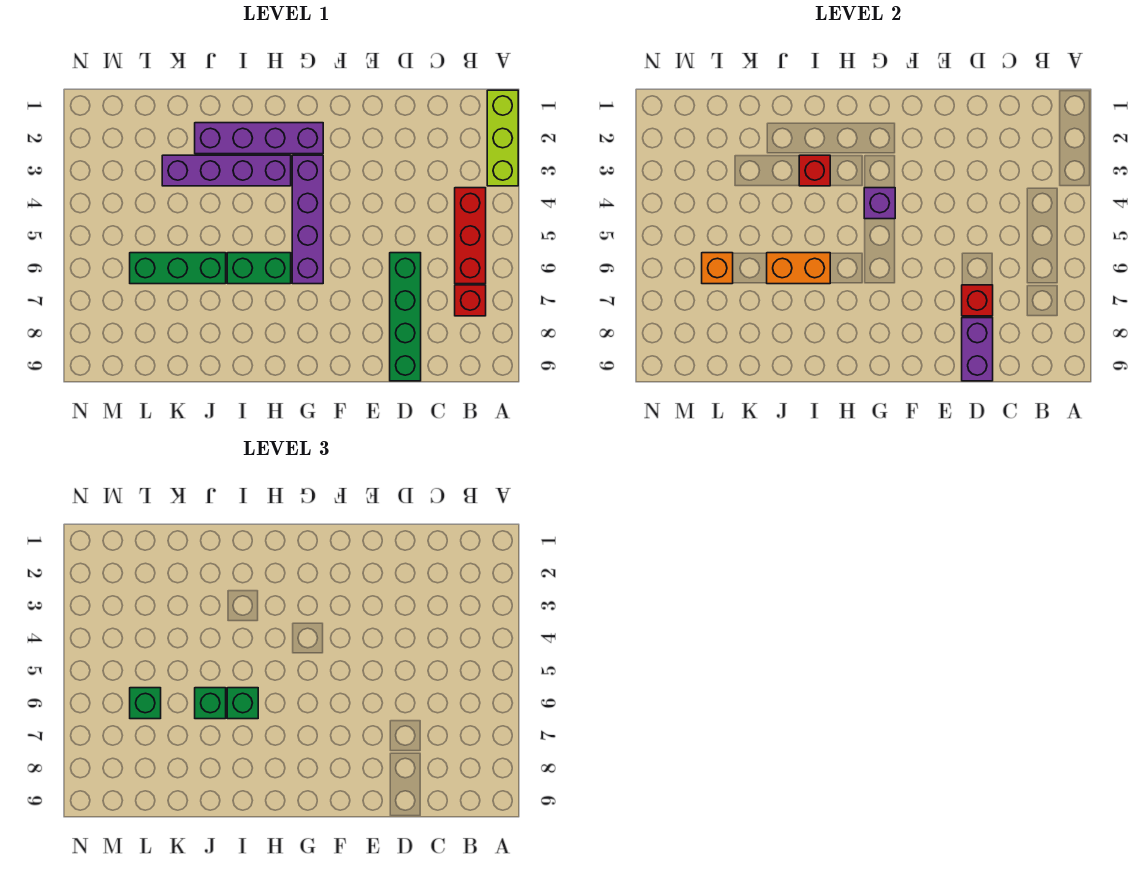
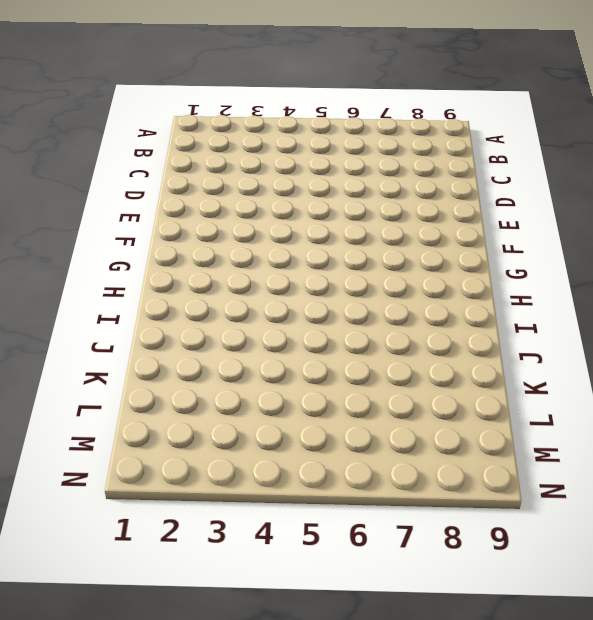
none -> lime 1x3 brick [487,90,518,186]
none -> red 1x3 brick [455,188,486,284]
none -> red 1x1 brick [455,285,486,316]

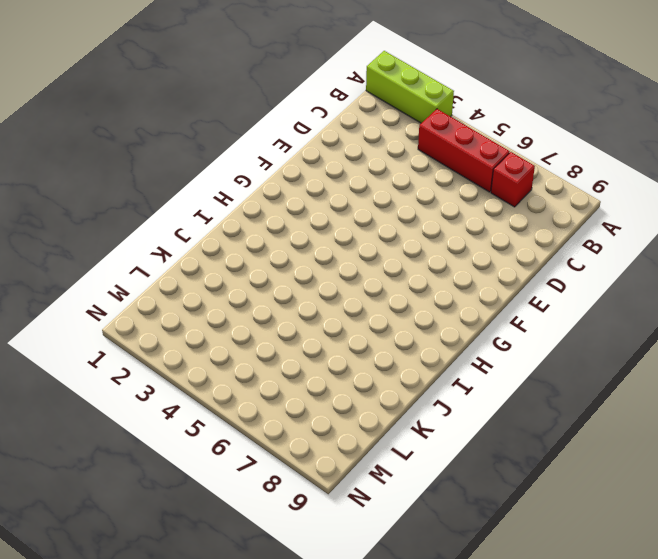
none -> green 1x4 brick [390,253,421,381]
none -> purple 1x4 brick [195,123,323,154]
none -> purple 1x4 brick [292,155,323,284]

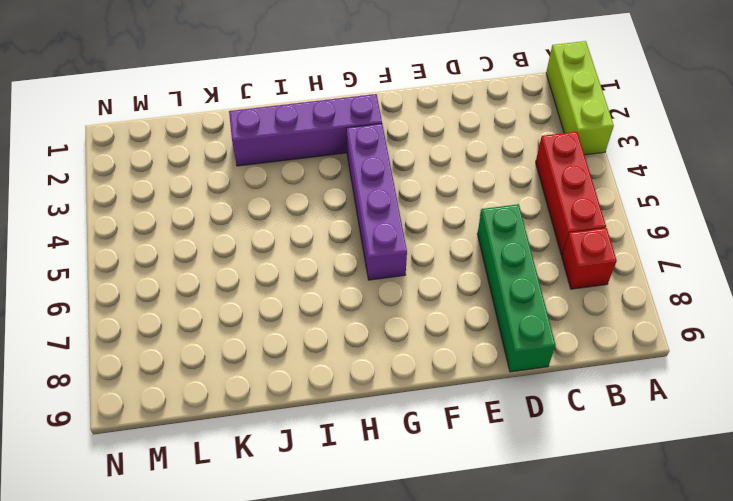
none -> purple 1x4 brick [162,155,291,186]
none -> green 1x2 brick [227,253,291,284]
none -> green 1x3 brick [130,253,226,284]

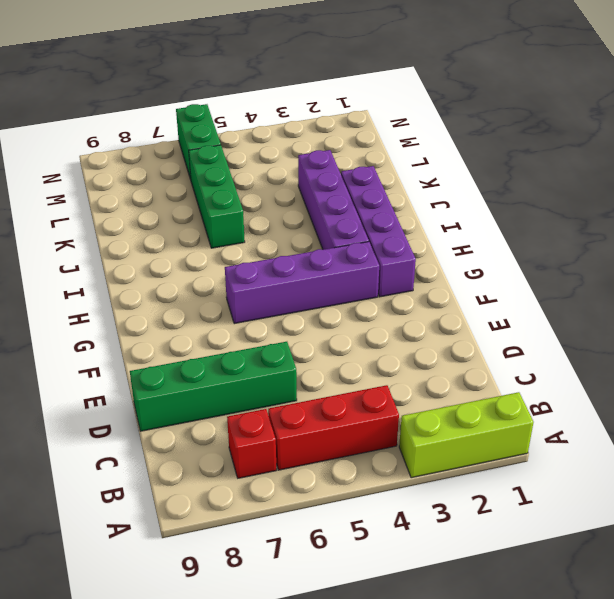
green 1x2 brick [176,104,221,179] -> green 1x2 brick moved to [227,253,291,284]
none -> red 1x1 brick [962,285,993,316]
none -> purple 1x2 brick [962,318,993,381]
none -> purple 1x1 brick [864,188,895,219]

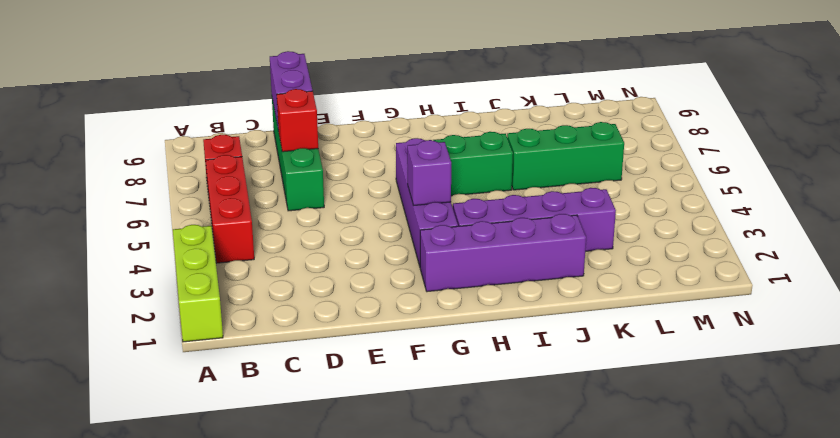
none -> red 1x1 brick [799,155,830,186]
none -> orange 1x2 brick [767,253,830,284]
none -> orange 1x1 brick [702,253,733,284]

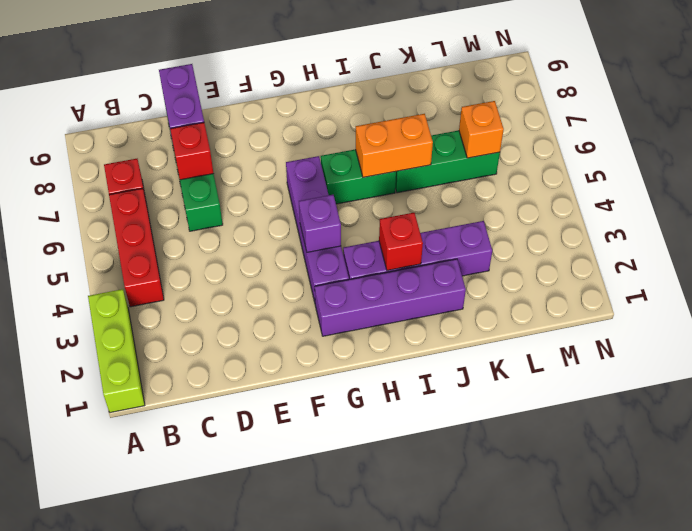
none -> green 1x1 brick [227,688,258,719]
none -> green 1x1 brick [195,688,226,719]
none -> green 1x1 brick [130,688,161,719]

